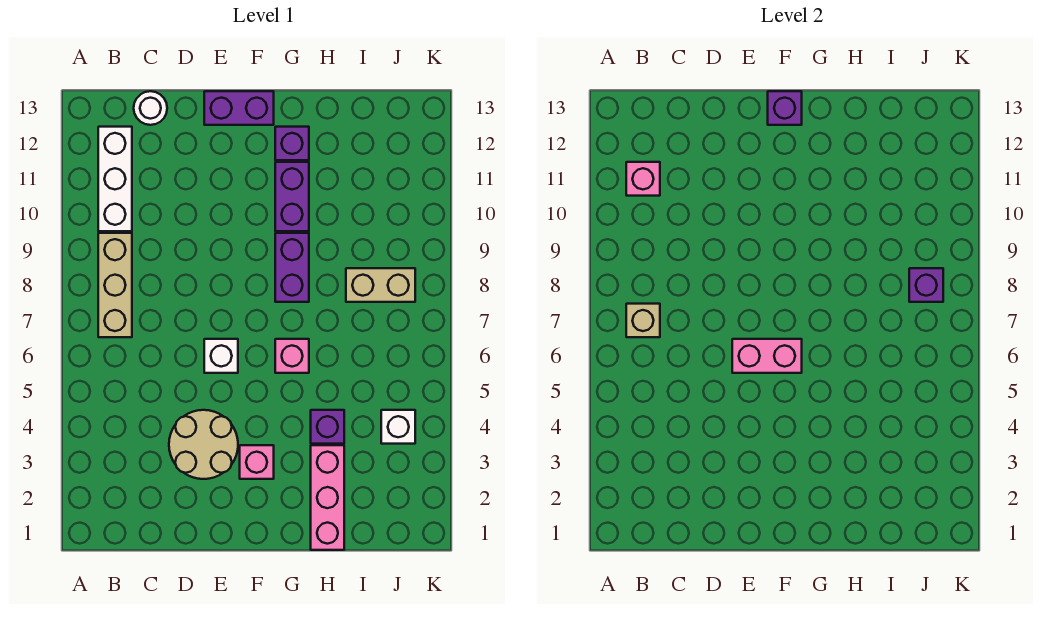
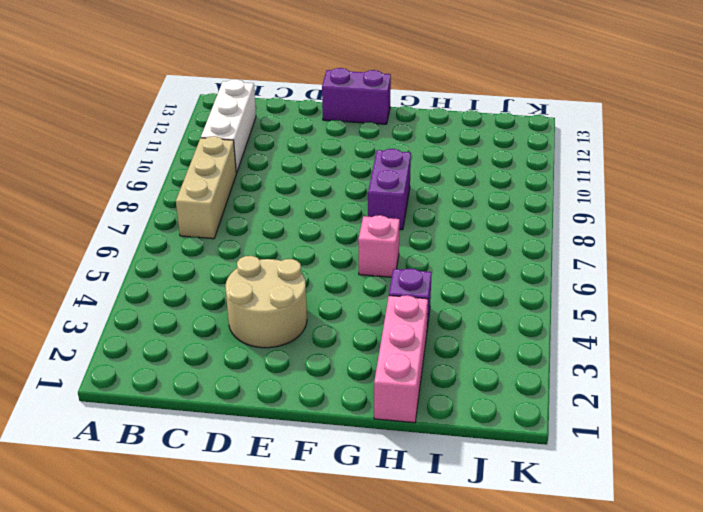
none -> white 1x1 round brick [134,91,167,125]
none -> white 1x1 brick [204,339,238,373]
none -> pink 1x1 brick [240,445,274,479]

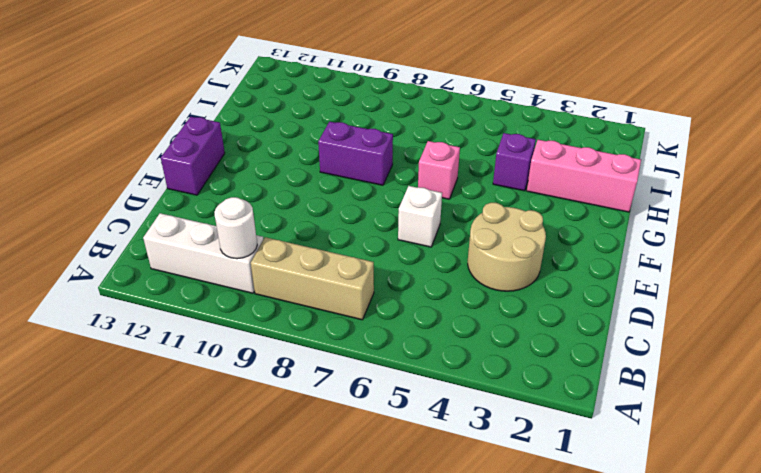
white 1x1 round brick [214,197,257,259] -> white 1x1 round brick moved to [134,91,167,125]
none -> pink 1x1 brick [240,445,274,479]
none -> purple 1x2 brick [275,162,309,231]
none -> purple 1x1 brick [275,127,309,160]

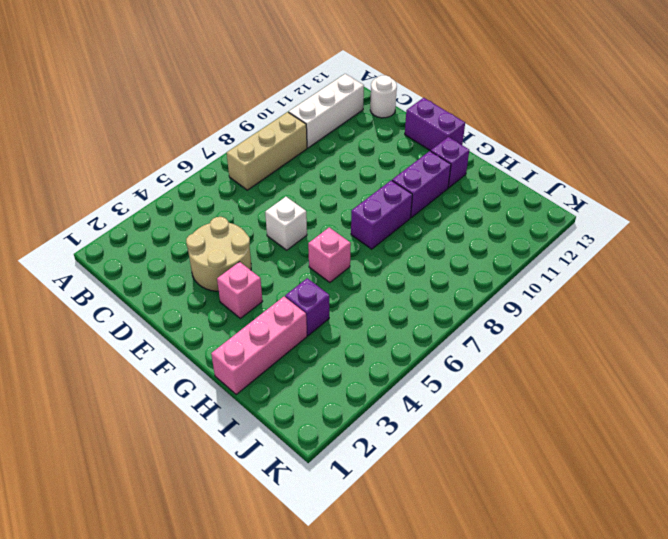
none -> tan 1x2 brick [346,268,415,302]
none -> white 1x1 brick [381,410,415,444]
none -> tan 1x1 brick [626,304,660,337]

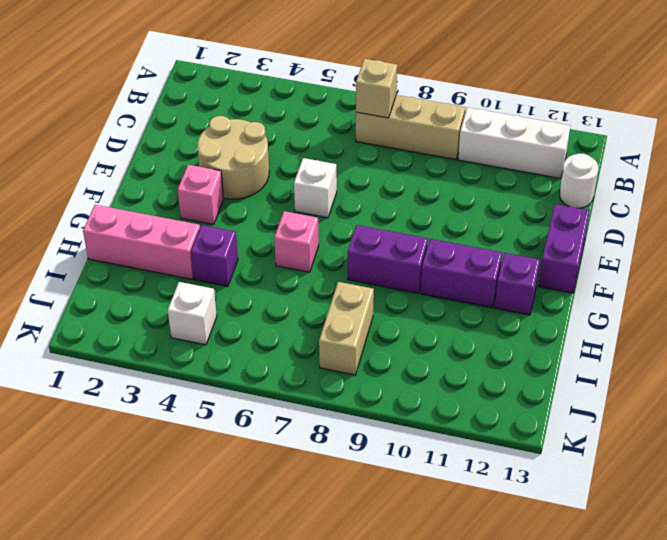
none -> pink 1x1 brick [626,162,660,196]
none -> pink 1x2 brick [732,339,802,373]
none -> purple 1x1 brick [768,91,802,125]

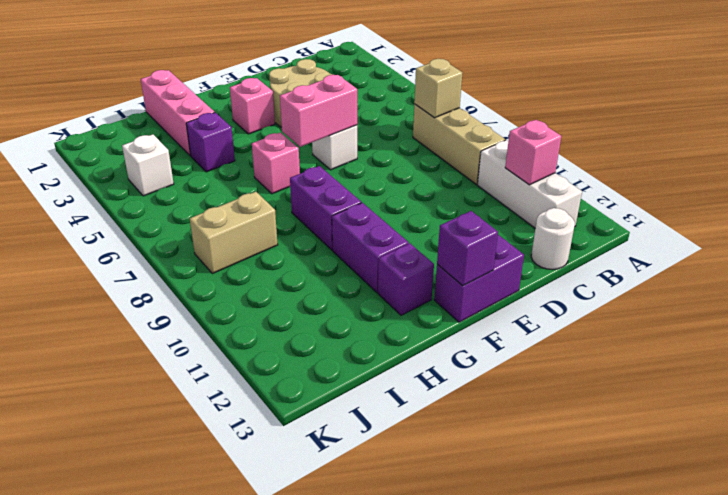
none -> purple 1x1 brick [909,268,943,302]

